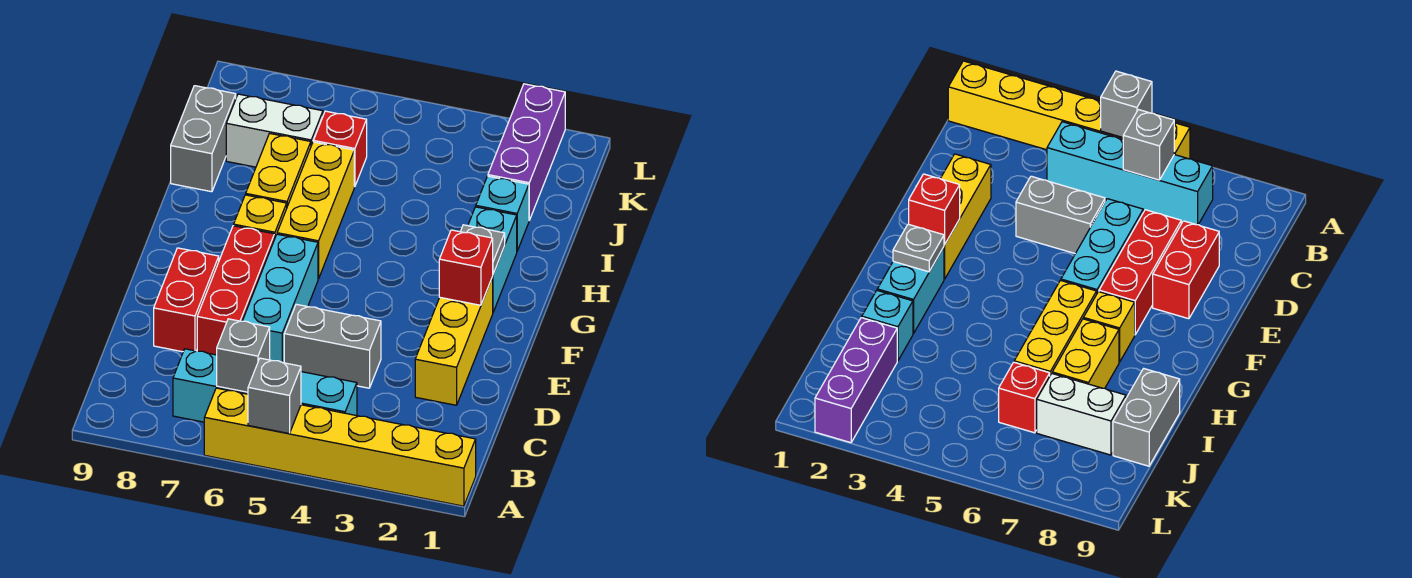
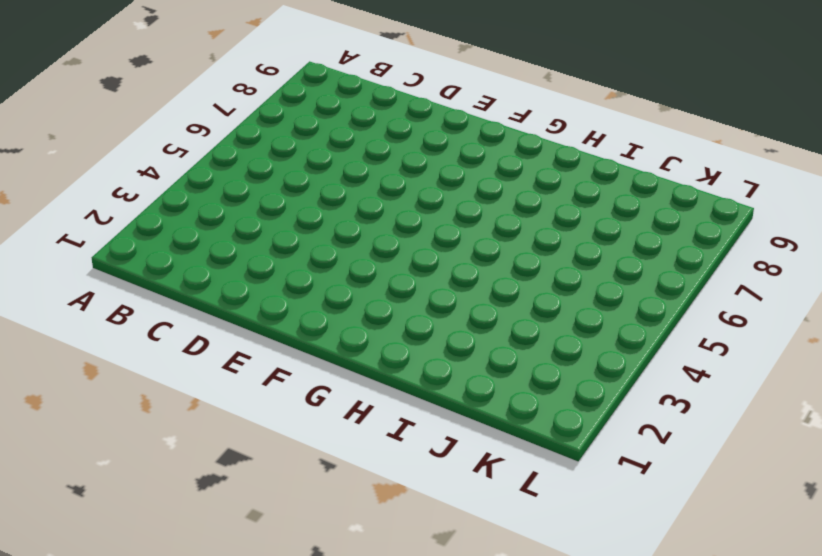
none -> yellow 1x6 brick [204,388,476,506]
none -> cyan 1x4 brick [173,349,357,422]
none -> yellow 1x3 brick [415,277,493,405]

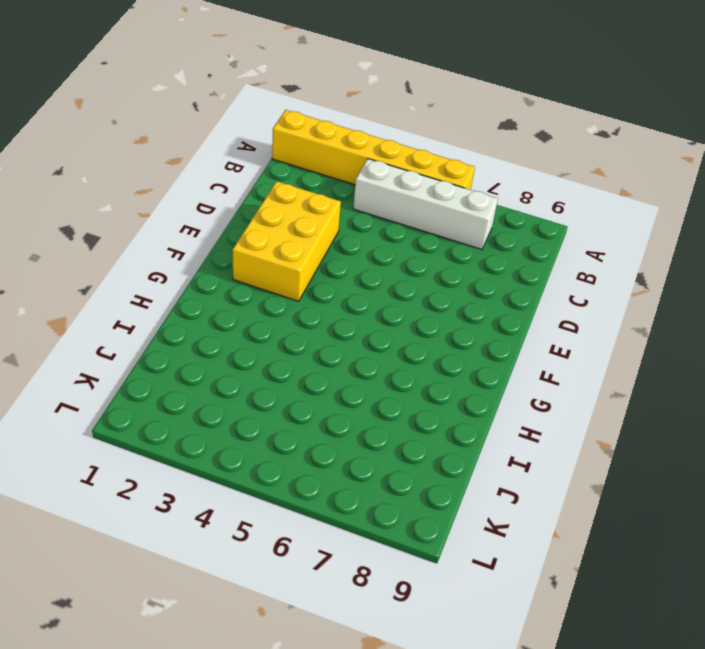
white 1x4 brick [353,159,498,249] -> cyan 1x4 brick [173,349,357,422]
yellow 2x3 brick [233,181,341,301] -> yellow 1x3 brick [415,277,493,405]
none -> grey 1x2 brick [284,304,381,388]
none -> cyan 1x3 brick [243,234,318,363]
none -> red 1x3 brick [197,226,274,355]

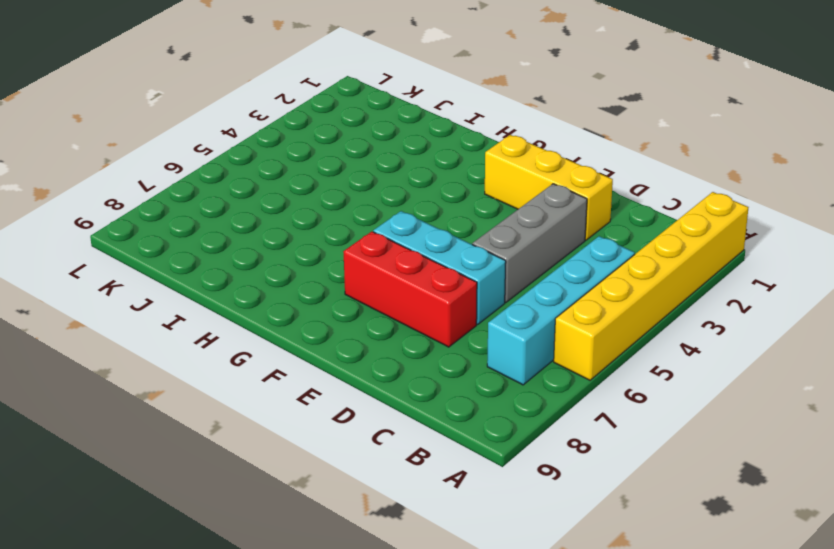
grey 1x3 brick [472,184,587,303] -> grey 1x2 brick [284,304,381,388]
none -> red 1x2 brick [154,248,219,352]
none -> cyan 1x2 brick [468,207,517,312]
none -> yellow 1x3 brick [277,142,354,279]

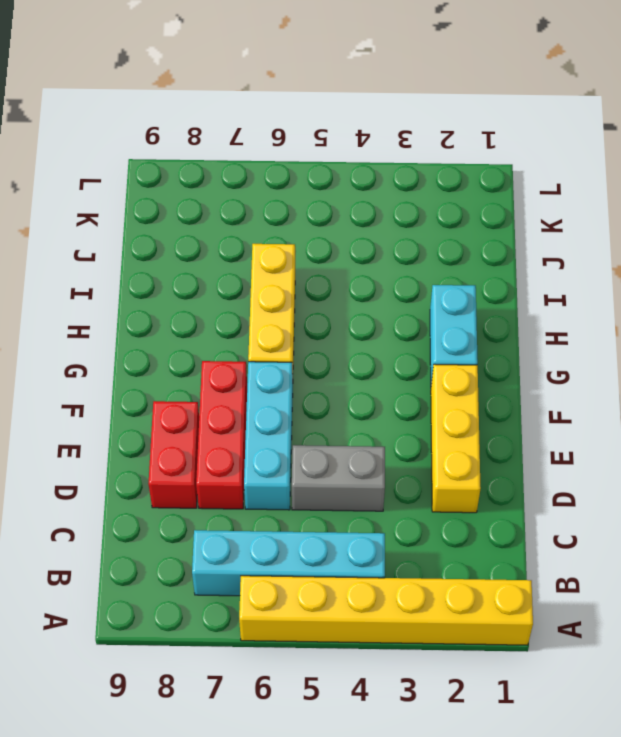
none -> yellow 1x1 brick [234,195,287,239]
none -> yellow 1x2 brick [246,133,311,206]
none -> cyan 1x1 brick [476,176,529,251]

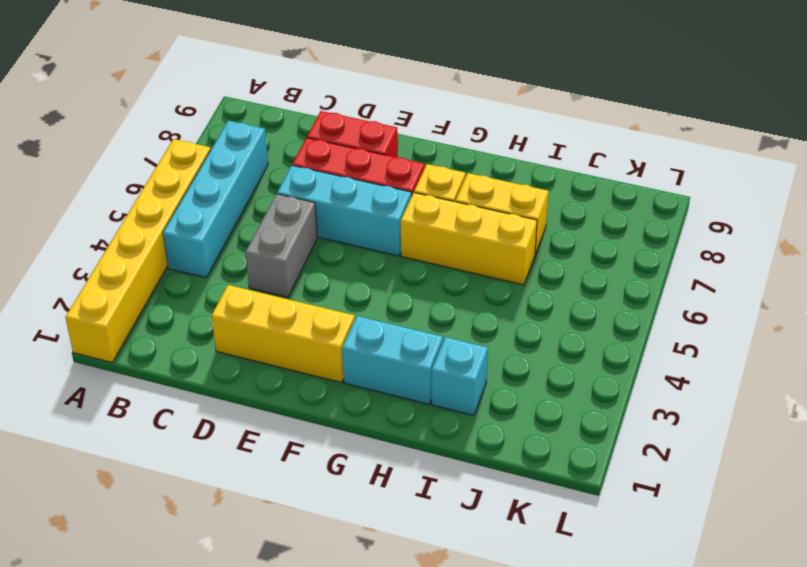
none -> grey 1x2 brick [171,86,236,192]
none -> purple 1x3 brick [488,84,565,220]
none -> red 1x1 brick [314,111,367,187]

